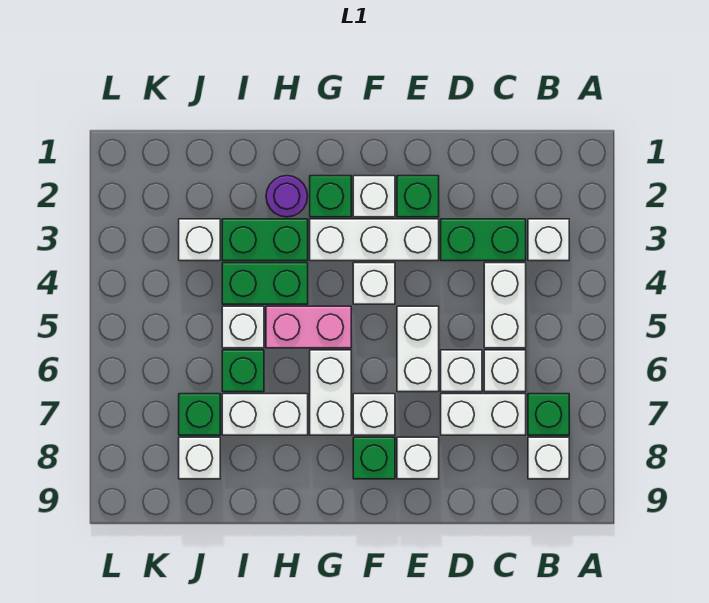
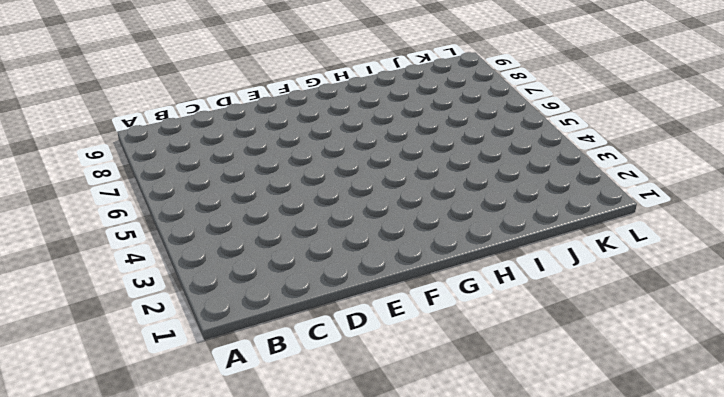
none -> white 1x1 brick [528,219,569,261]
none -> green 1x1 brick [528,394,569,435]
none -> white 1x1 brick [528,437,569,479]

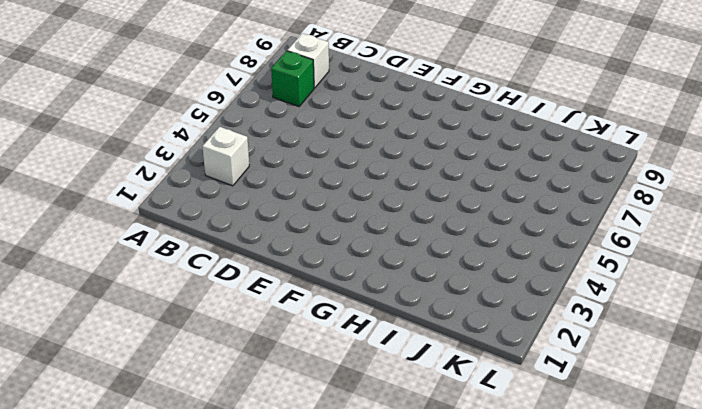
none -> green 1x2 brick [441,219,526,261]
none -> white 1x2 brick [484,263,526,348]
none -> white 1x1 brick [484,350,526,392]

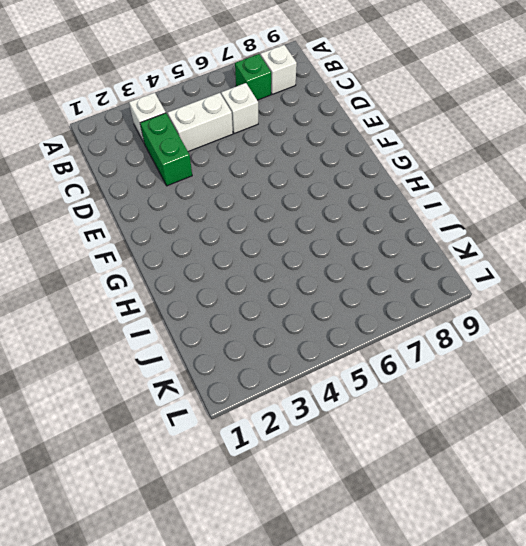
none -> white 1x2 brick [441,394,526,435]
none -> white 1x1 brick [441,350,482,392]
none -> green 1x1 brick [397,176,439,217]

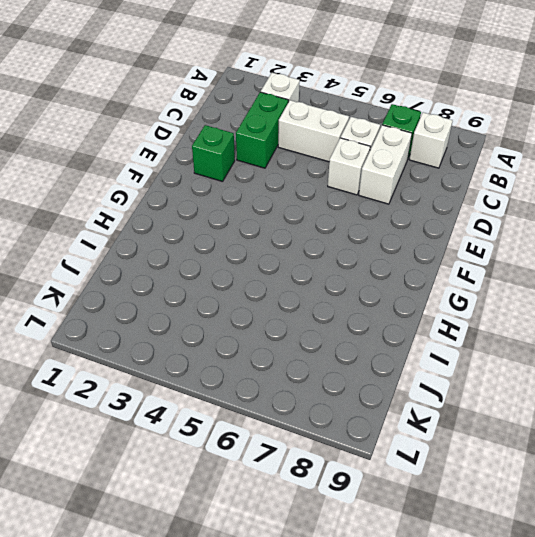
none -> white 1x3 brick [310,219,439,261]
none -> white 1x2 brick [397,306,439,392]
none -> white 1x1 brick [397,437,439,479]

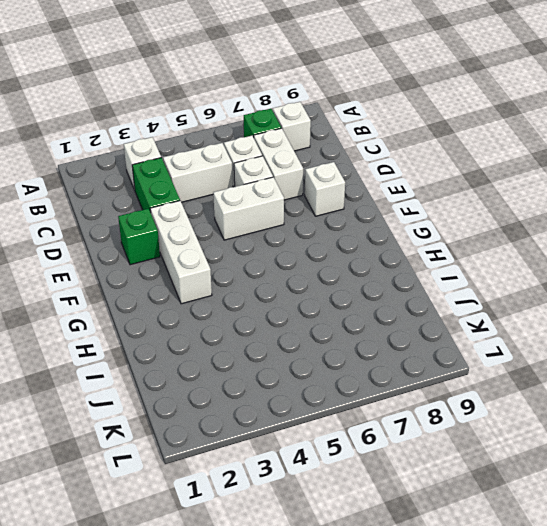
none -> white 1x1 brick [353,176,395,217]
none -> white 1x1 brick [353,263,395,304]
none -> white 1x1 brick [353,394,395,435]

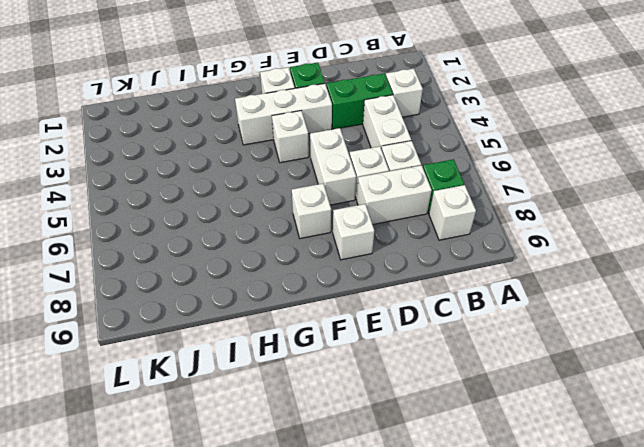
none -> green 1x1 brick [353,437,395,479]
none -> green 1x1 brick [310,176,351,217]
none -> pink 1x2 brick [266,306,351,348]

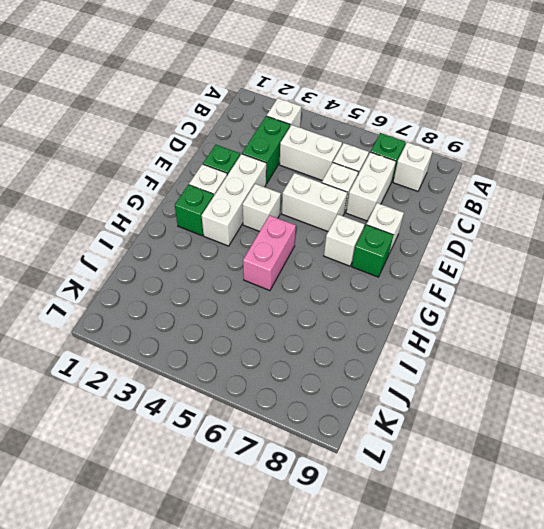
none -> white 1x2 brick [310,350,351,435]
none -> purple 1x1 round brick [266,176,308,217]
none -> green 1x2 brick [222,219,308,261]

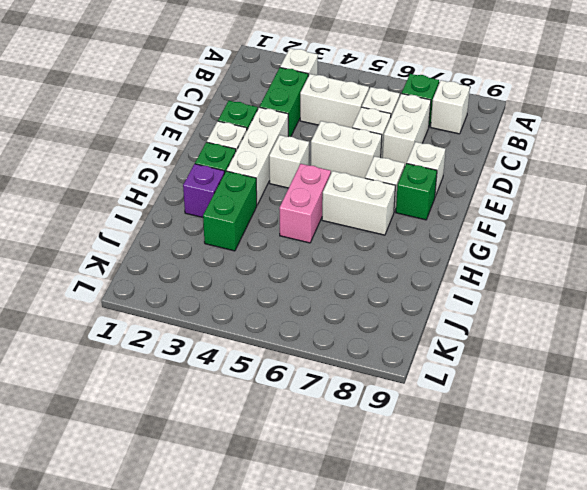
purple 1x1 brick [183,164,225,217] -> purple 1x1 round brick [266,176,308,217]
none -> green 1x2 brick [222,263,308,304]
none -> white 1x2 brick [222,394,308,435]
none -> white 1x1 brick [222,306,264,348]

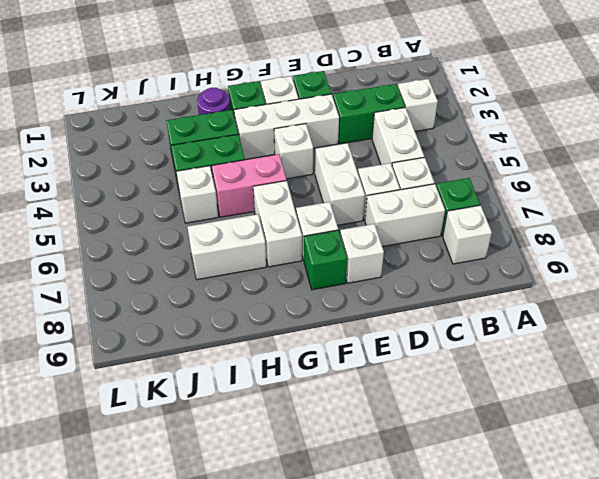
none -> green 1x1 brick [222,350,264,392]
none -> white 1x1 brick [179,219,220,261]
none -> green 1x1 brick [179,394,220,435]

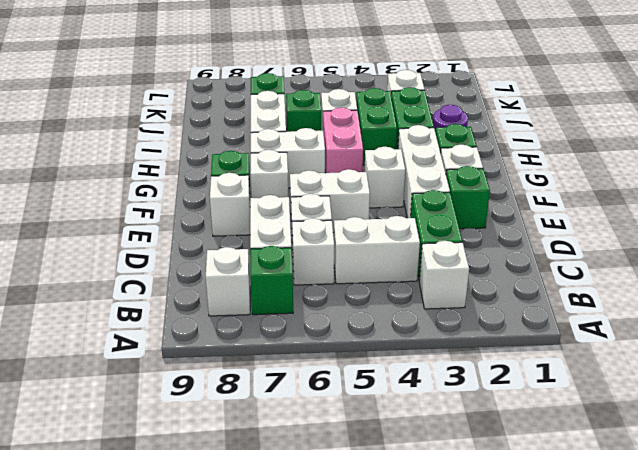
none -> white 1x1 brick [179,437,220,479]

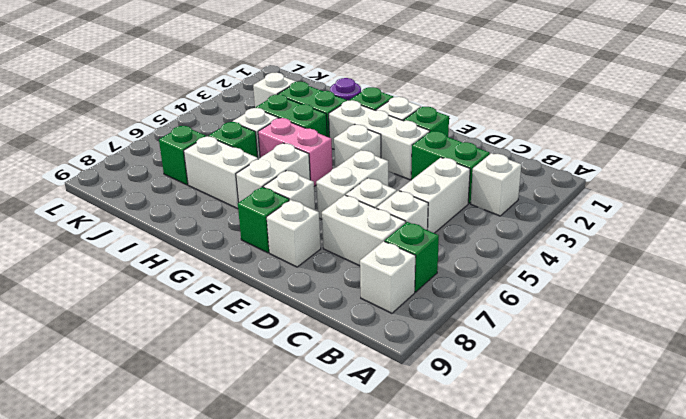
none -> white 1x1 brick [179,437,220,479]

